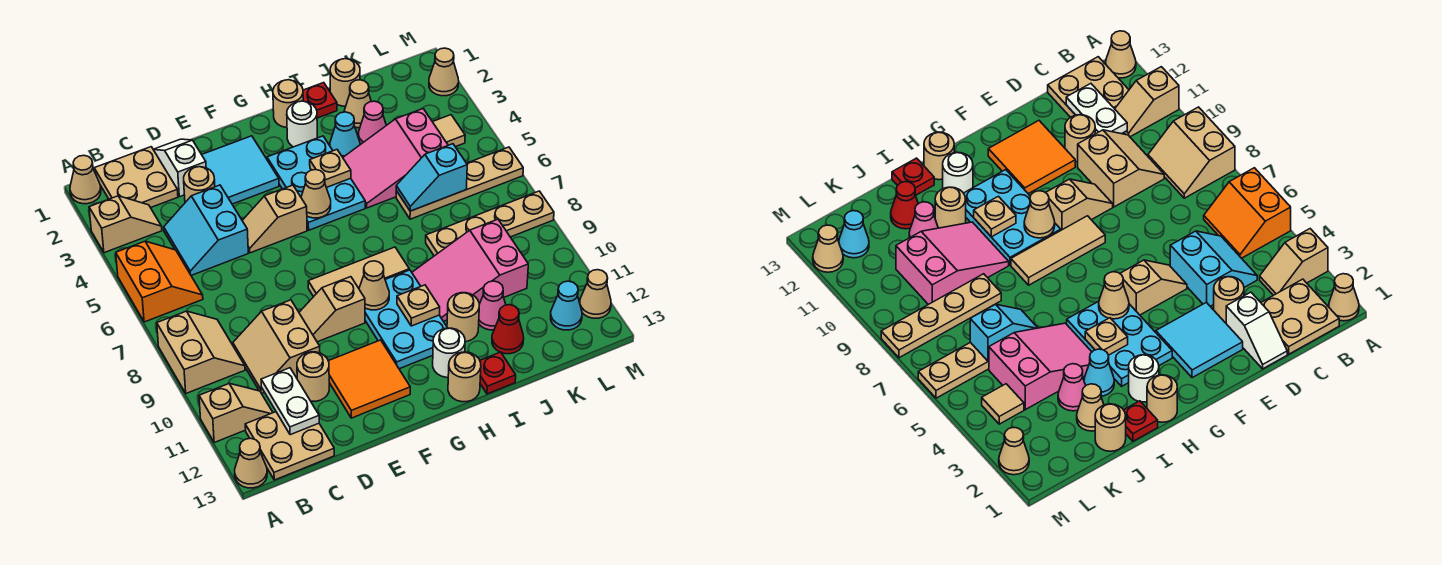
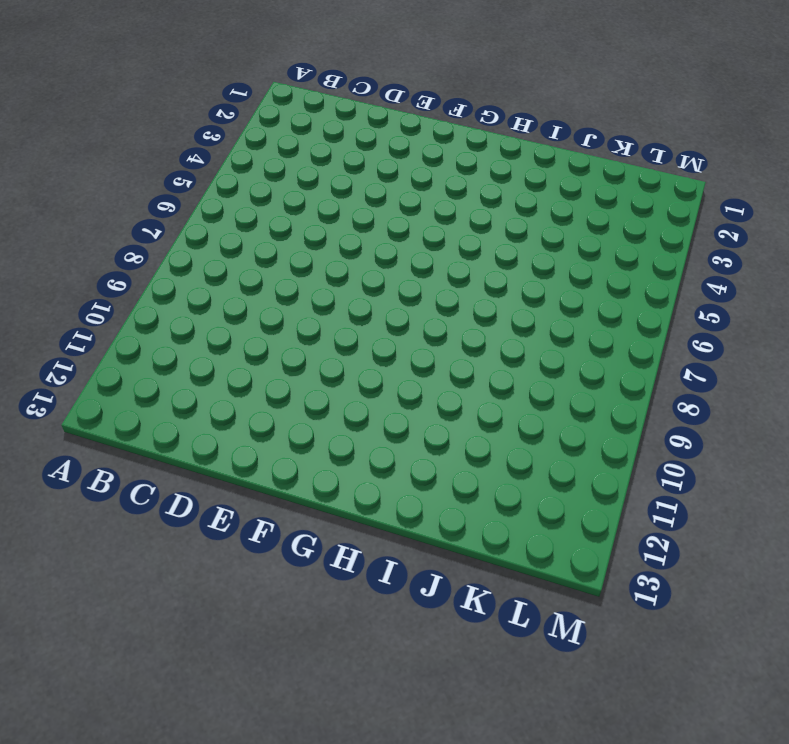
none -> tan 1x1 cone [70,155,101,204]
none -> tan 1x2 slope [89,196,162,253]
none -> orange 2x2 slope [116,241,203,322]
none -> tan 2x2 slope [157,311,245,393]

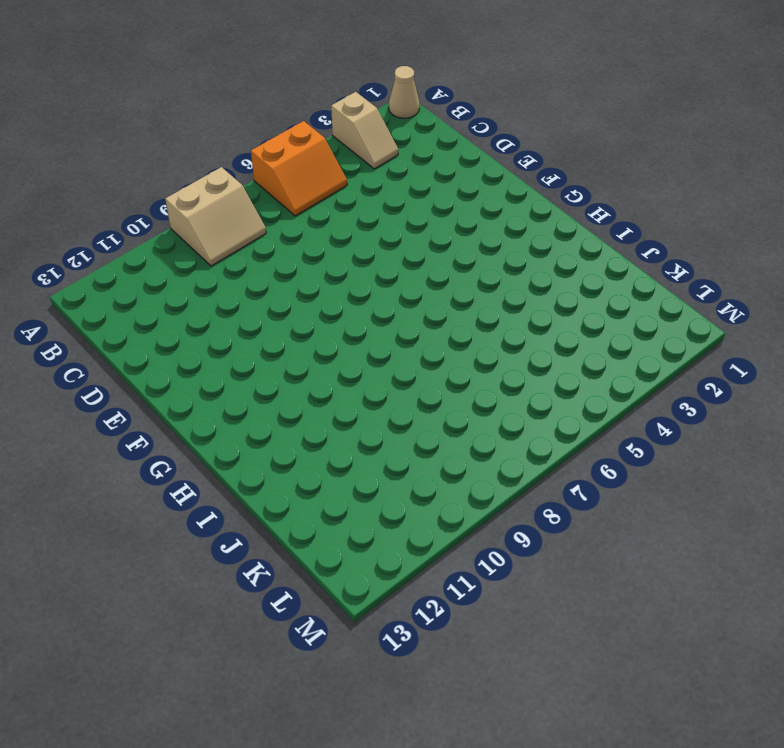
none -> tan 1x2 slope [199,384,273,443]
none -> tan 1x1 cone [235,438,267,488]
none -> tan 2x2 plate [94,147,178,208]
none -> tan 2x2 plate [245,412,334,480]

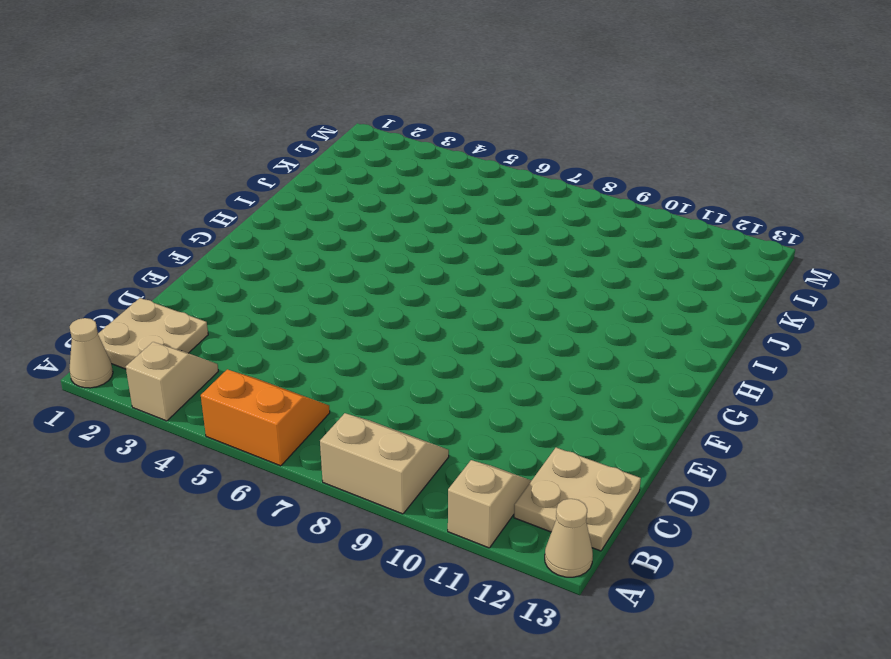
none -> cyan 2x2 slope [164,185,248,275]
none -> tan 2x2 slope [233,300,320,394]
none -> white 1x2 slope [153,139,206,197]
none -> tan 1x1 round brick [184,167,215,202]

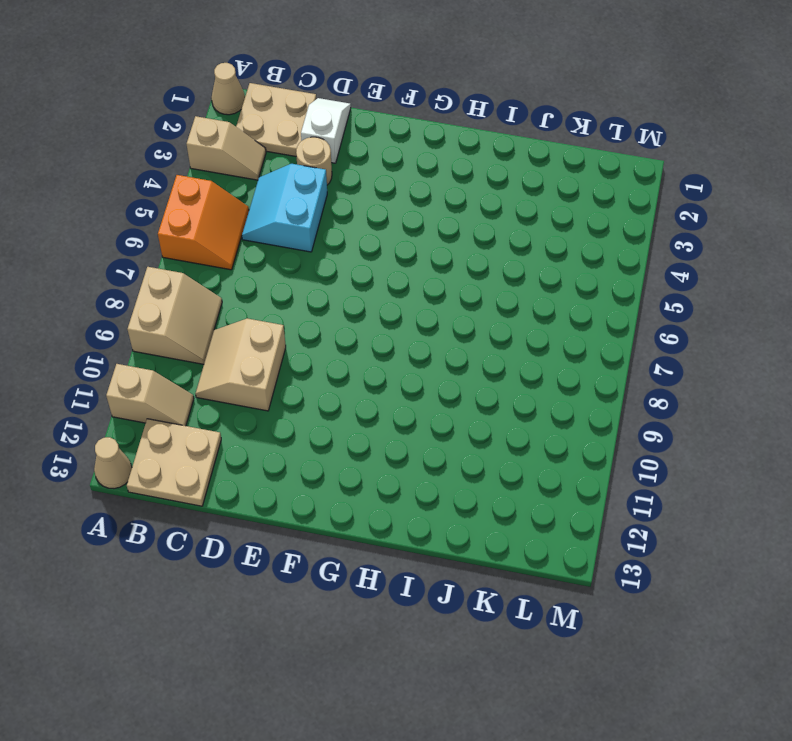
none -> tan 1x1 round brick [297,352,329,401]
none -> cyan 2x2 tile [202,136,279,204]
none -> tan 1x2 slope [242,185,307,253]
none -> tan 1x2 slope [299,277,365,342]

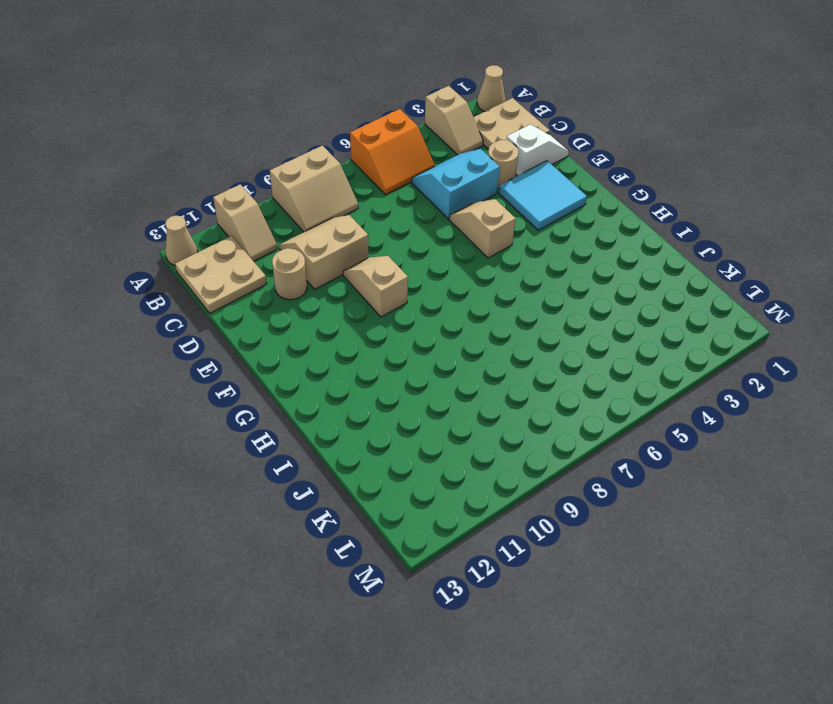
none -> orange 2x2 tile [329,340,410,418]
none -> tan 1x3 tile [308,247,409,297]
none -> cyan 2x3 plate [267,136,365,230]
none -> cyan 2x3 plate [365,270,447,369]

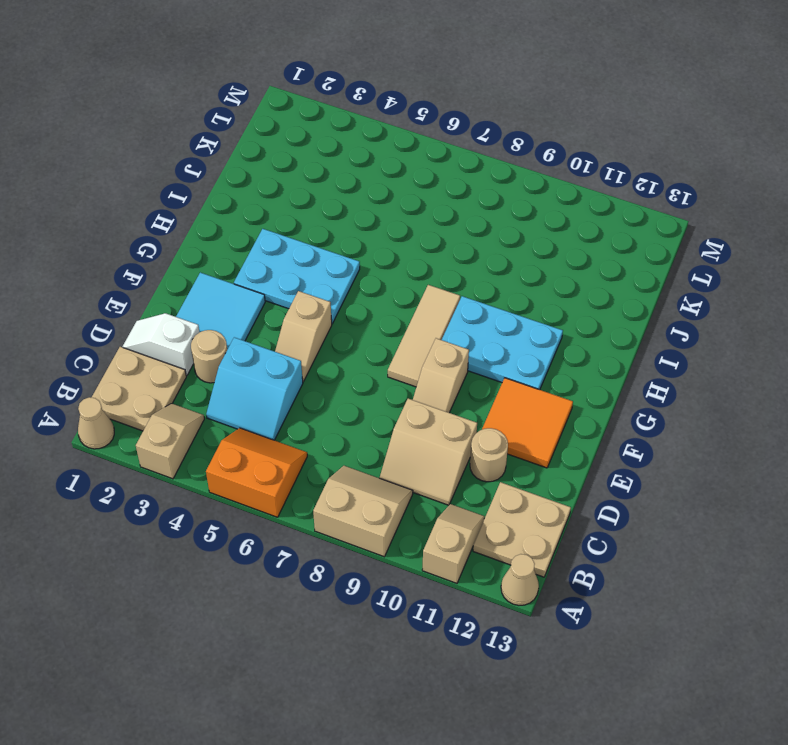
none -> tan 1x1 round brick [273,80,303,127]
none -> white 1x1 round brick [287,101,317,147]
none -> white 1x1 round brick [433,328,465,378]
none -> tan 1x1 round brick [448,352,481,402]

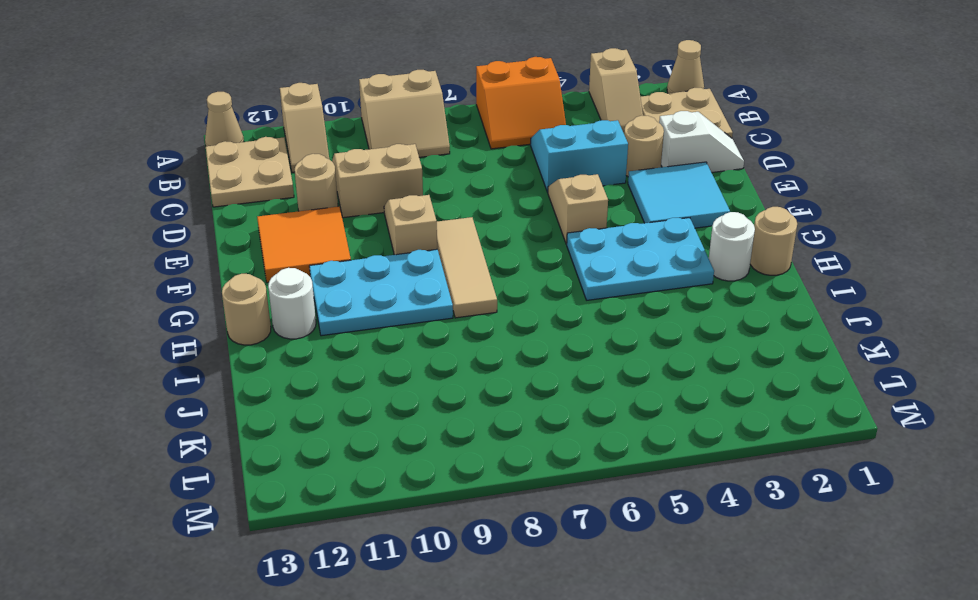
none -> red 1x1 plate [303,83,337,118]
none -> cyan 1x1 cone [330,112,360,157]
none -> pink 2x3 slope [343,109,448,208]
none -> pink 2x3 slope [412,219,528,321]

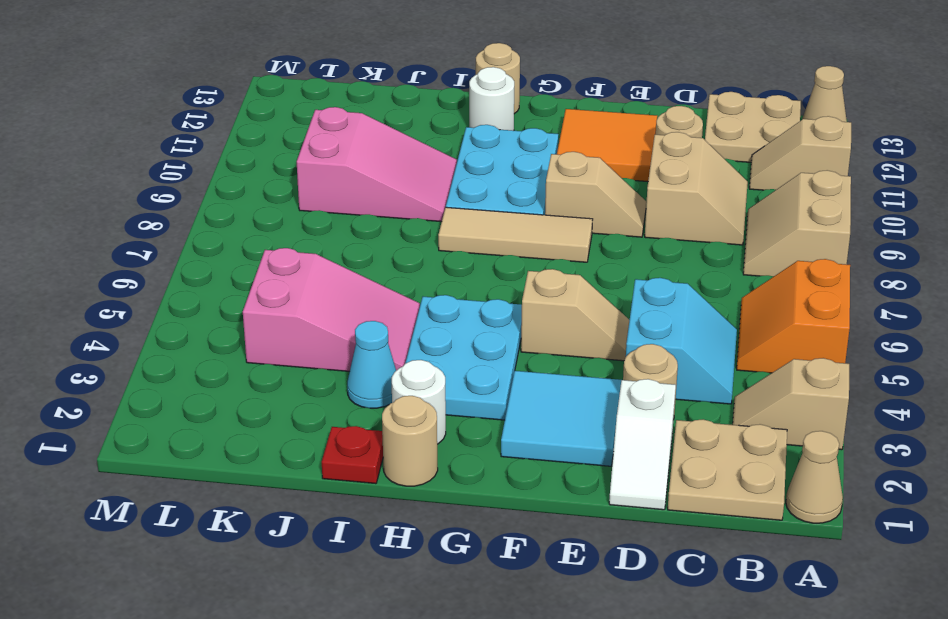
none -> tan 1x1 round brick [447,293,479,342]
none -> red 1x1 plate [480,352,516,394]
none -> tan 1x1 round brick [330,59,360,106]
none -> tan 1x1 cone [344,80,371,128]

